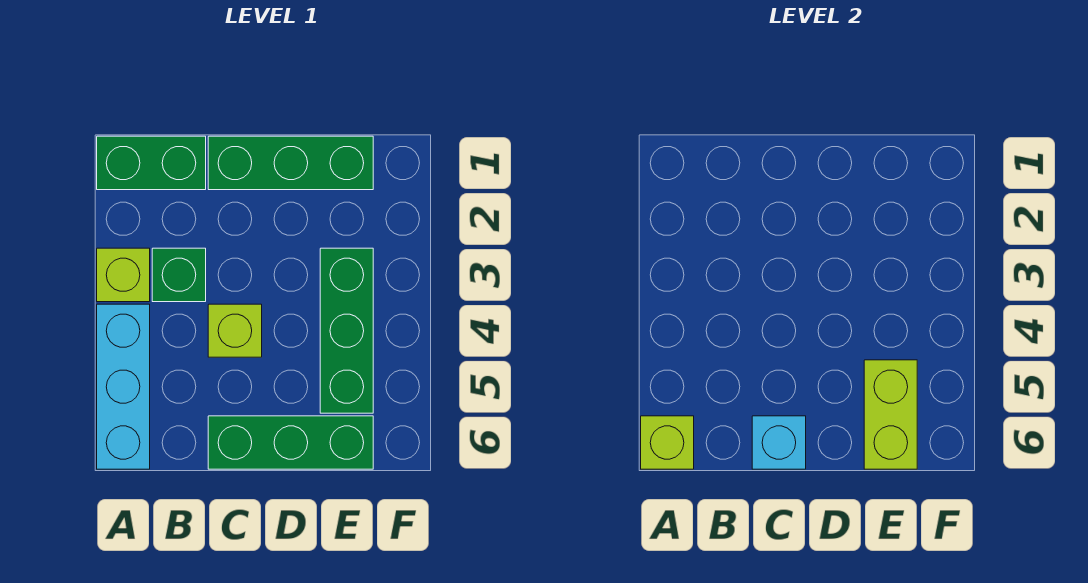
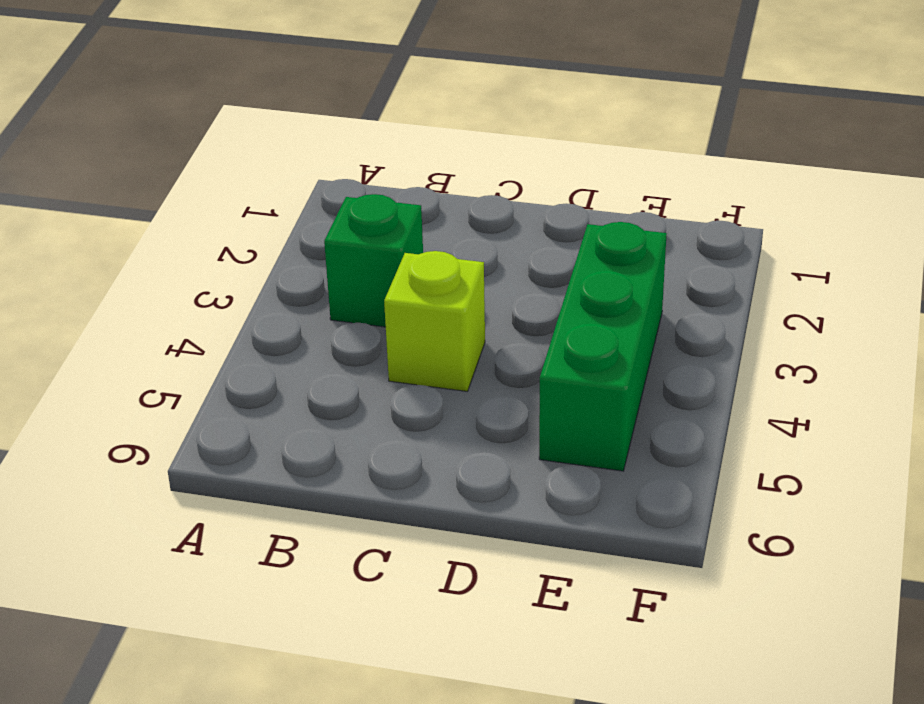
none -> green 1x2 brick [97,136,206,190]
none -> lime 1x1 brick [97,248,150,302]

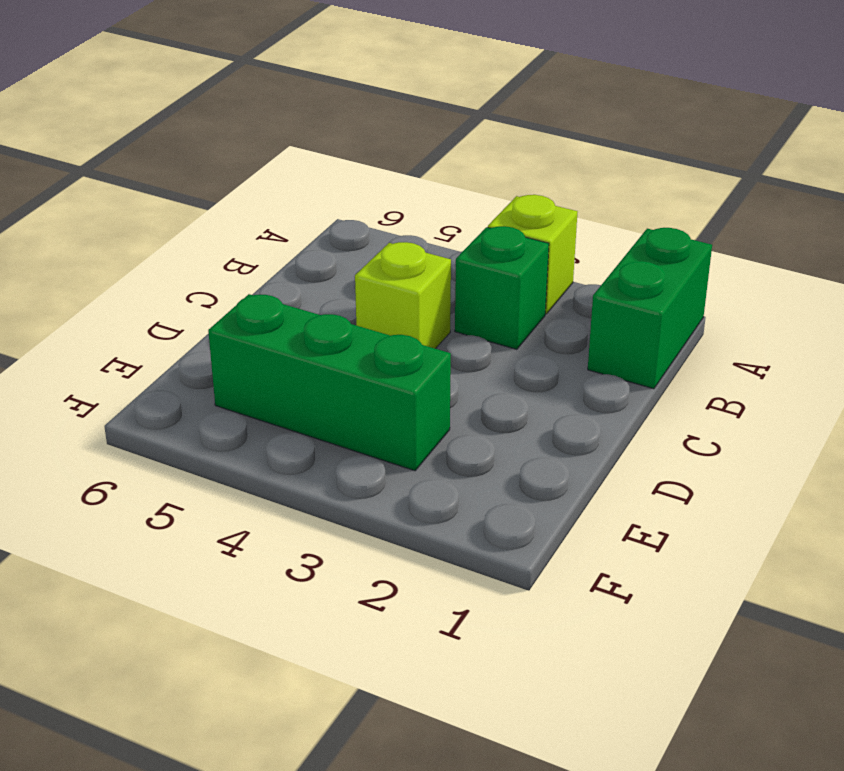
none -> cyan 1x3 brick [97,304,150,469]
none -> green 1x3 brick [208,136,373,190]

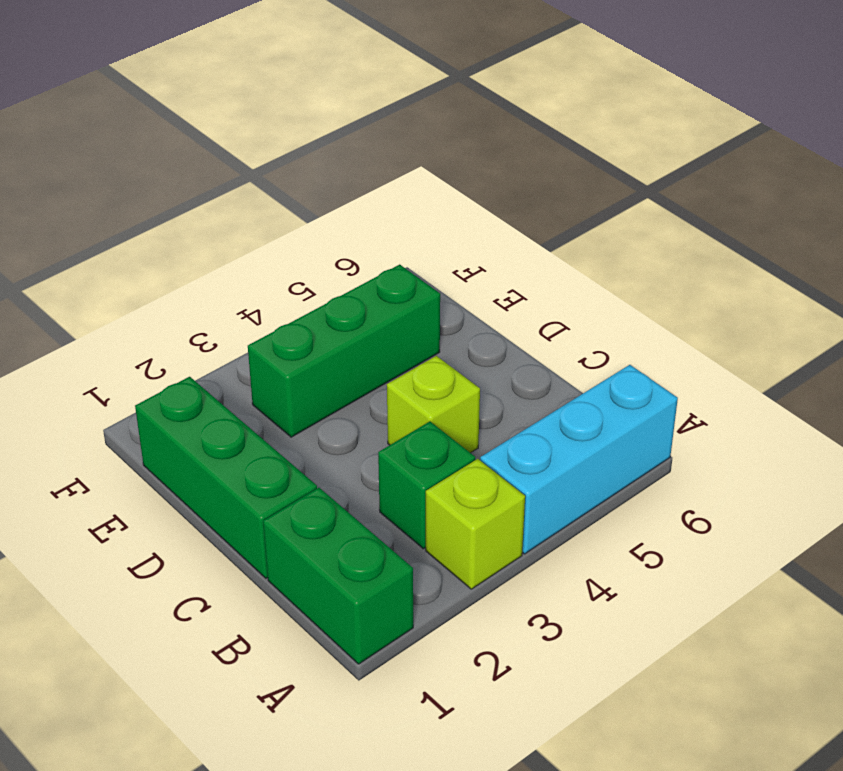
none -> green 1x3 brick [208,416,373,469]
none -> lime 1x1 brick [641,416,694,469]

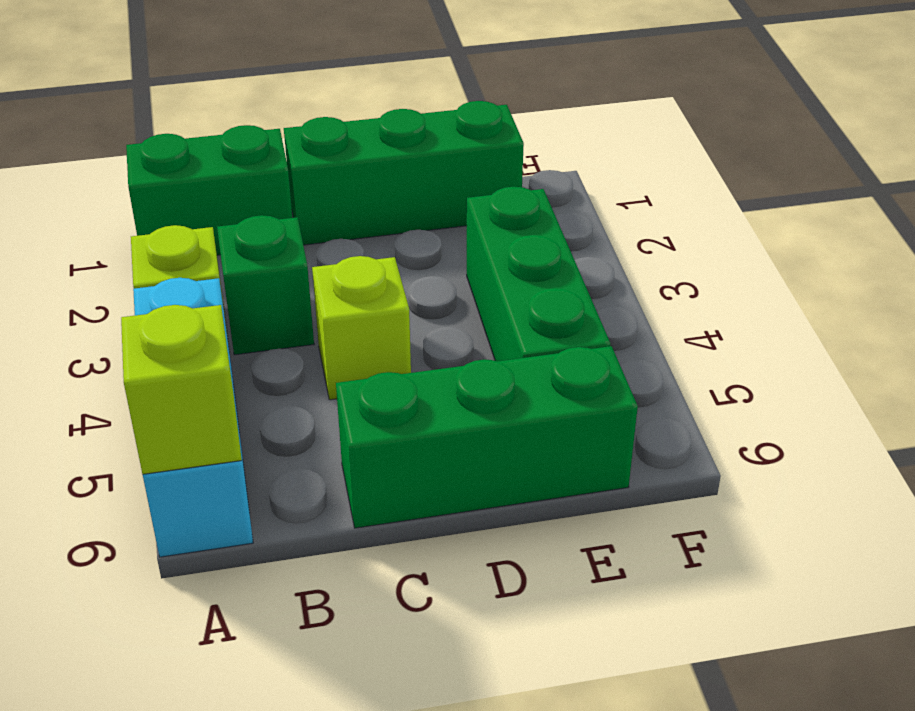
none -> cyan 1x1 brick [752,416,806,469]
none -> lime 1x2 brick [864,360,917,469]

